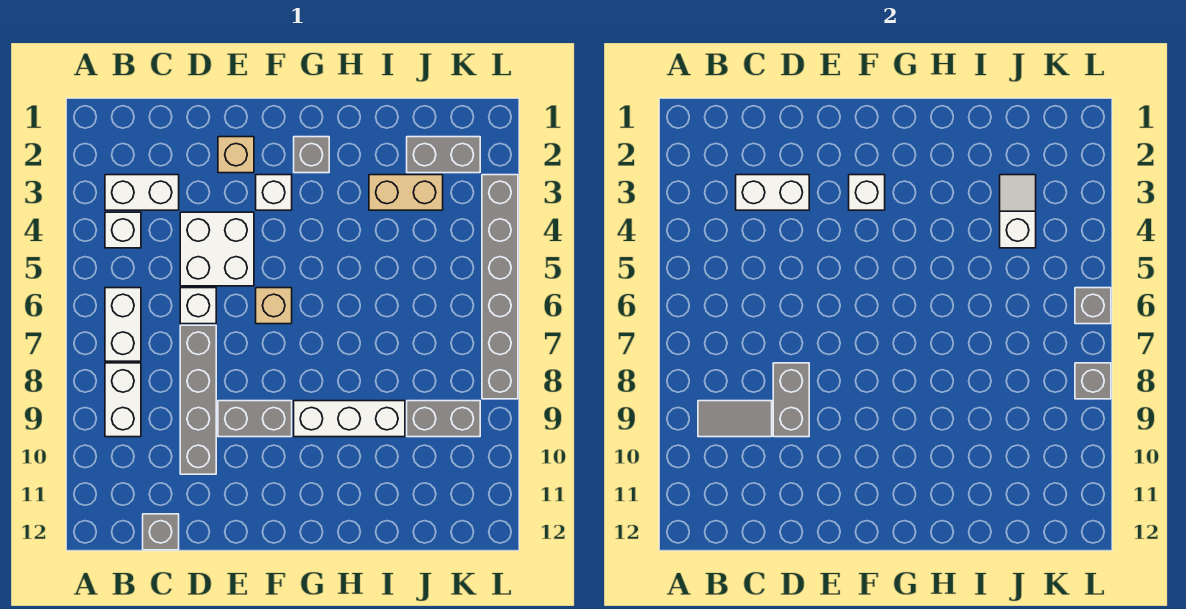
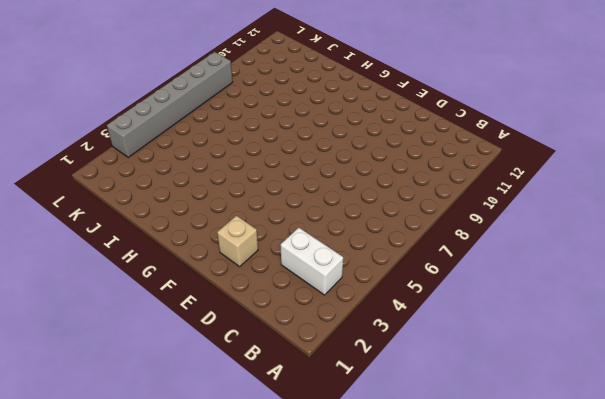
none -> white 1x1 brick [105,212,141,248]
none -> white 1x2 brick [105,288,141,361]
none -> white 1x2 brick [105,363,141,437]

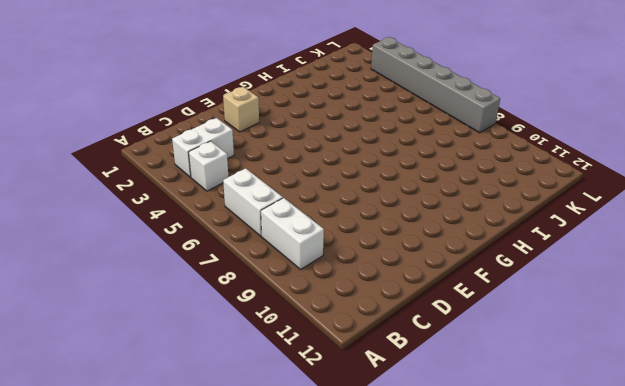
none -> grey 1x1 brick [143,514,179,550]
none -> white 2x2 brick [180,212,254,286]
none -> white 1x1 brick [180,288,216,324]

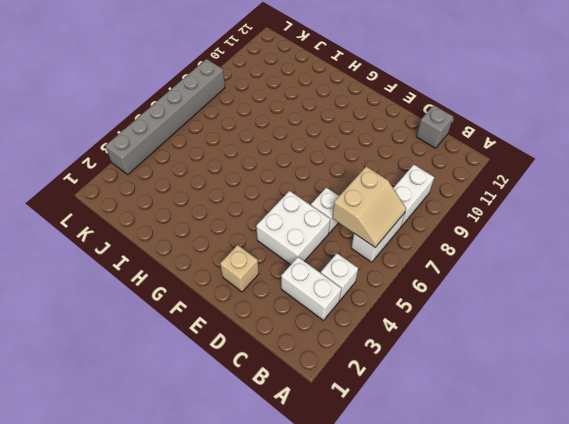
tan 2x2 slope [332,167,406,247] -> none
none -> grey 1x4 brick [180,325,216,474]
none -> grey 1x2 brick [218,401,292,437]
none -> white 1x1 brick [256,175,292,210]

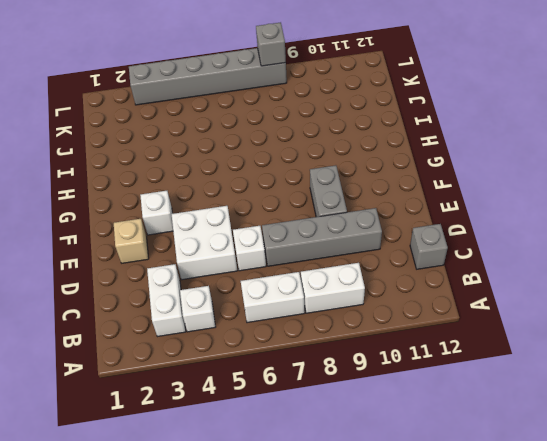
none -> tan 1x1 brick [256,288,292,324]
none -> grey 1x1 brick [294,137,329,173]
none -> white 1x3 brick [294,401,405,437]

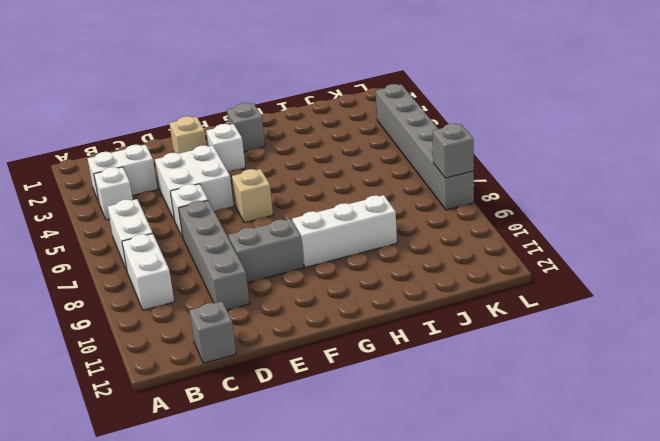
none -> tan 1x2 brick [369,175,443,210]
none -> grey 1x2 brick [407,137,480,173]
none -> grey 1x2 brick [407,401,480,437]

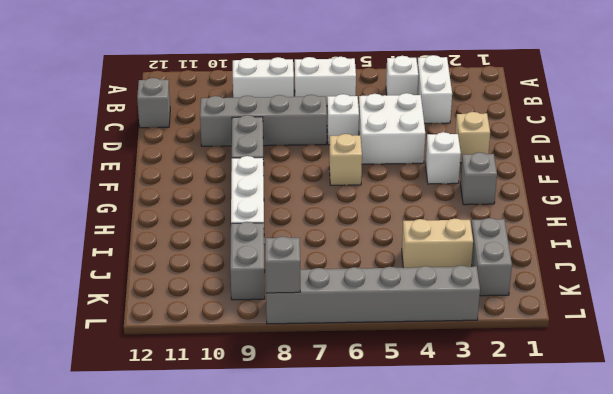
tan 1x2 brick [402,219,473,268] -> tan 1x2 brick turned to [369,175,443,210]
none -> grey 1x2 tile [698,401,772,437]
none -> white 1x2 brick [736,175,809,210]
none -> grey 1x2 brick [773,363,809,437]

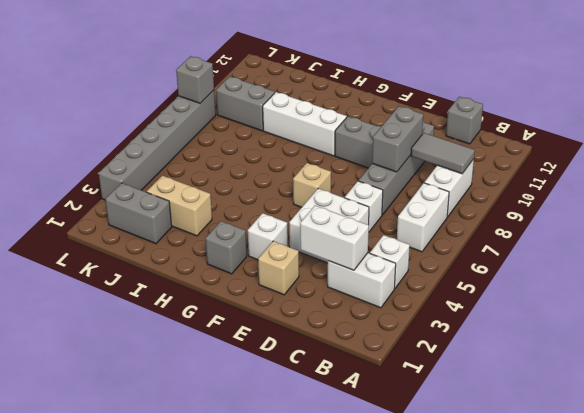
none -> white 1x1 brick [849,175,885,210]
none -> white 1x2 slope [1000,175,1036,248]
none -> grey 1x1 brick [1075,288,1111,324]

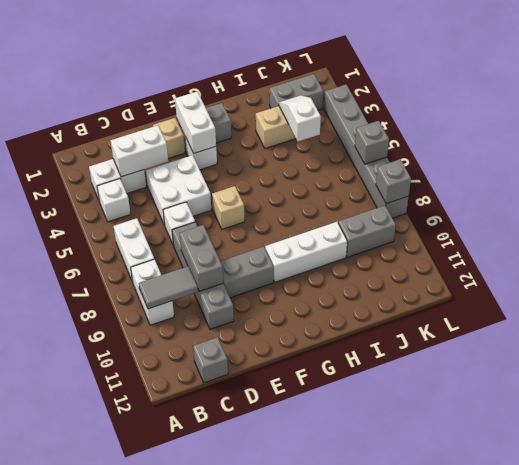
white 1x2 brick [175,91,216,153] -> white 1x1 brick [849,175,885,210]

